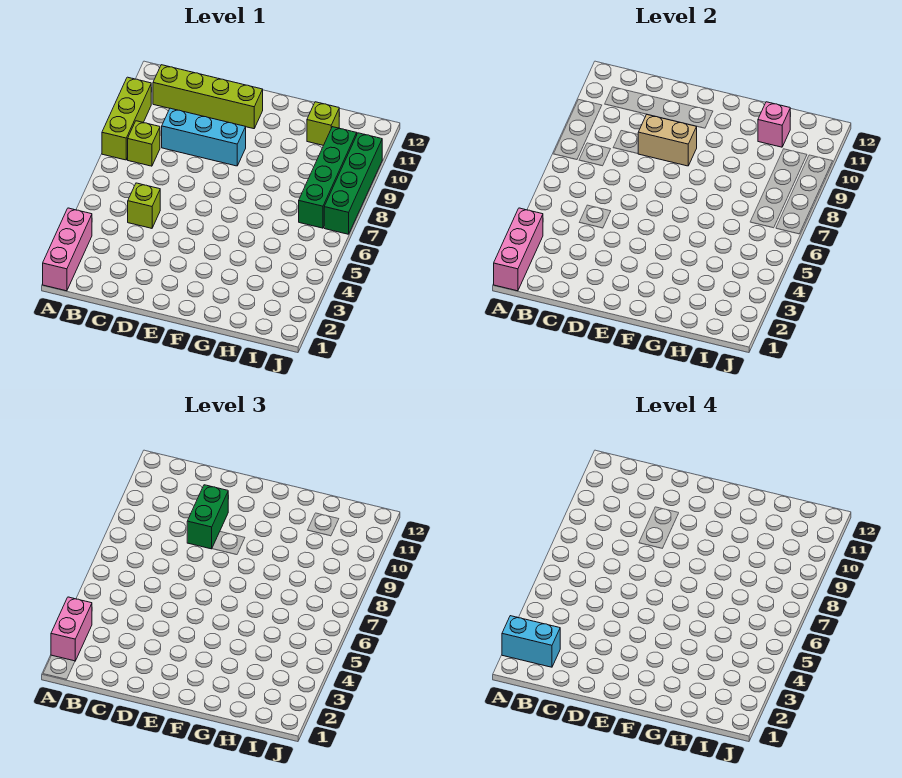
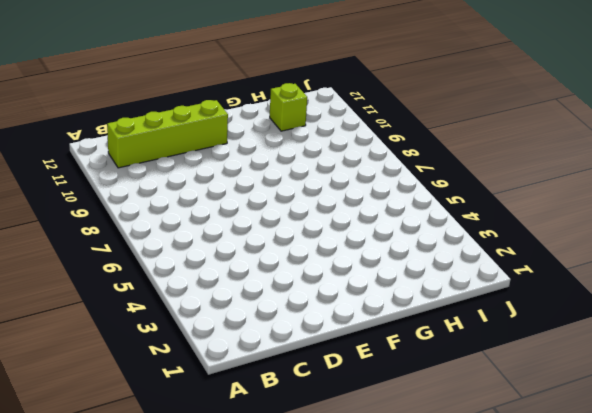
none -> pink 1x3 brick [43,208,92,291]
none -> lime 1x3 brick [102,77,151,160]
none -> lime 1x1 brick [128,121,160,166]

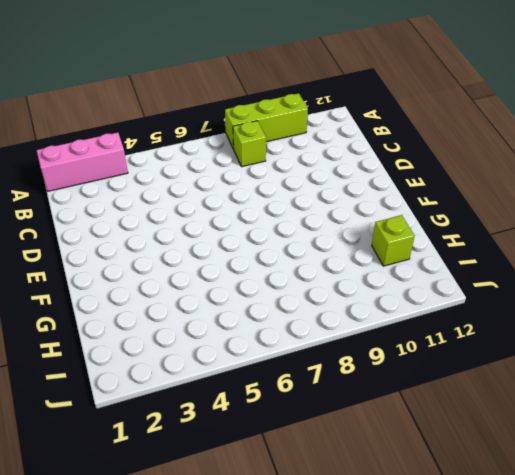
none -> lime 1x4 brick [153,65,263,129]
none -> lime 1x1 brick [128,183,160,228]
none -> cyan 1x3 brick [162,108,246,166]

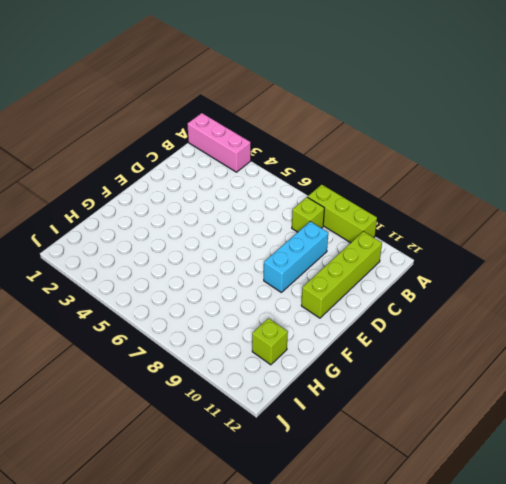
none -> lime 1x1 brick [128,183,160,228]
none -> green 1x4 brick [299,127,357,228]
none -> green 1x4 brick [324,133,382,234]

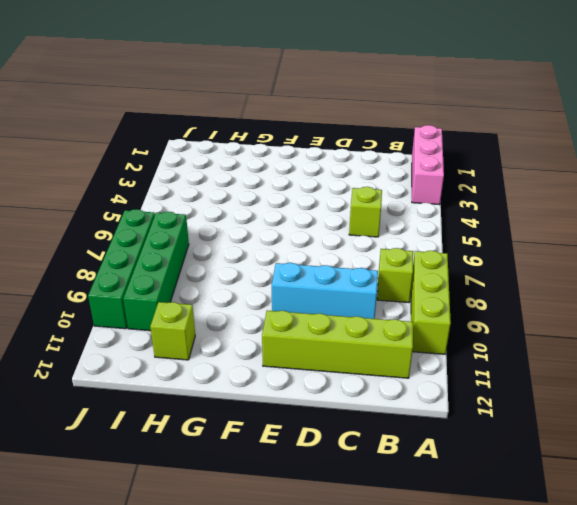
none -> pink 1x3 brick [494,208,543,291]
none -> tan 1x2 brick [638,114,697,166]
none -> pink 1x1 brick [758,102,790,147]

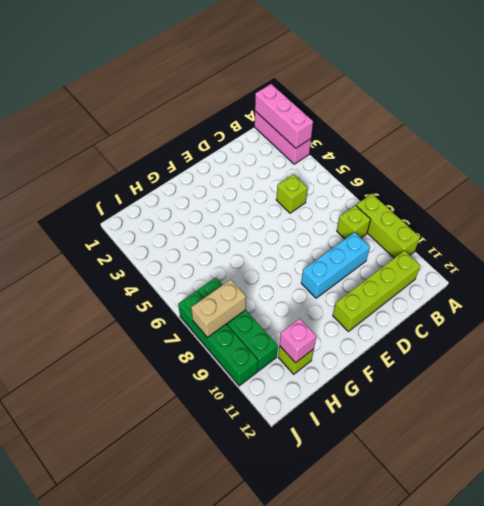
tan 1x2 brick [191,280,246,338] -> tan 1x2 brick moved to [638,114,697,166]
none -> pink 1x2 brick [51,597,92,661]
none -> green 1x2 brick [187,485,228,549]
none -> cyan 1x2 brick [502,616,560,667]

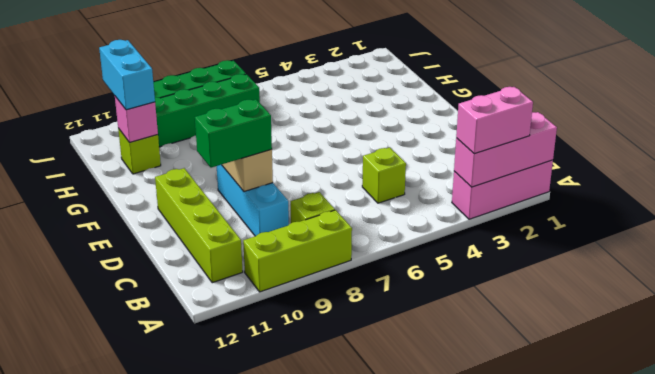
cyan 1x2 brick [99,40,155,110] -> cyan 1x2 brick moved to [502,616,560,667]

